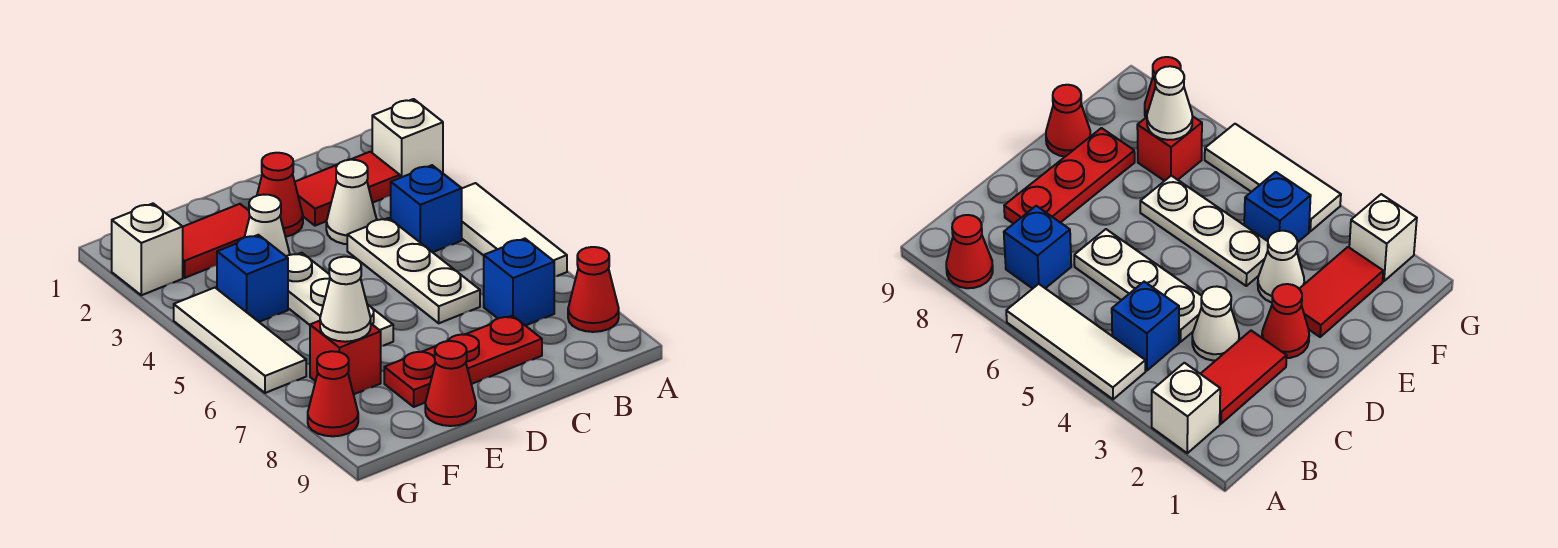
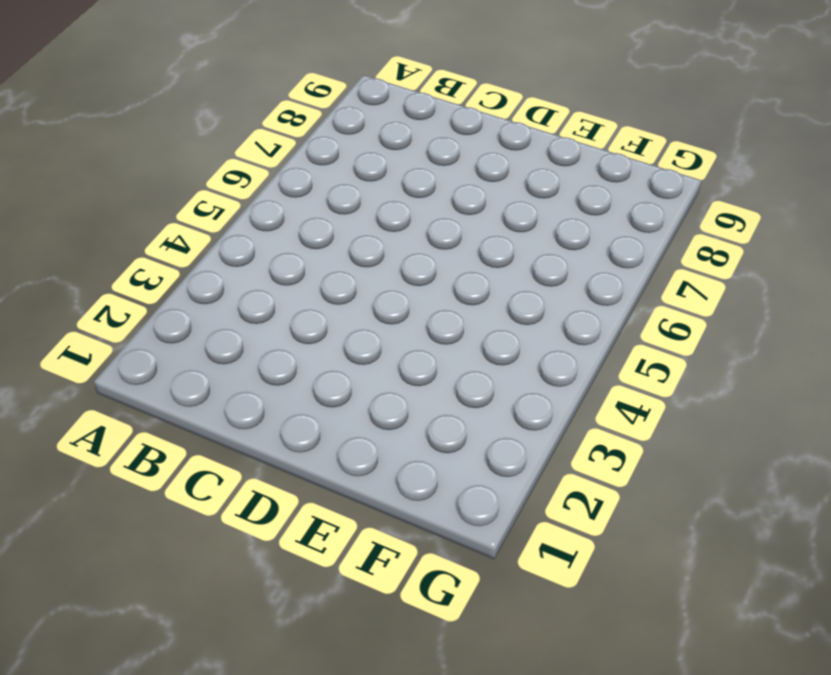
none -> white 1x1 brick [372,99,443,178]
none -> white 1x3 tile [462,183,567,277]
none -> red 1x1 cone [568,247,619,332]

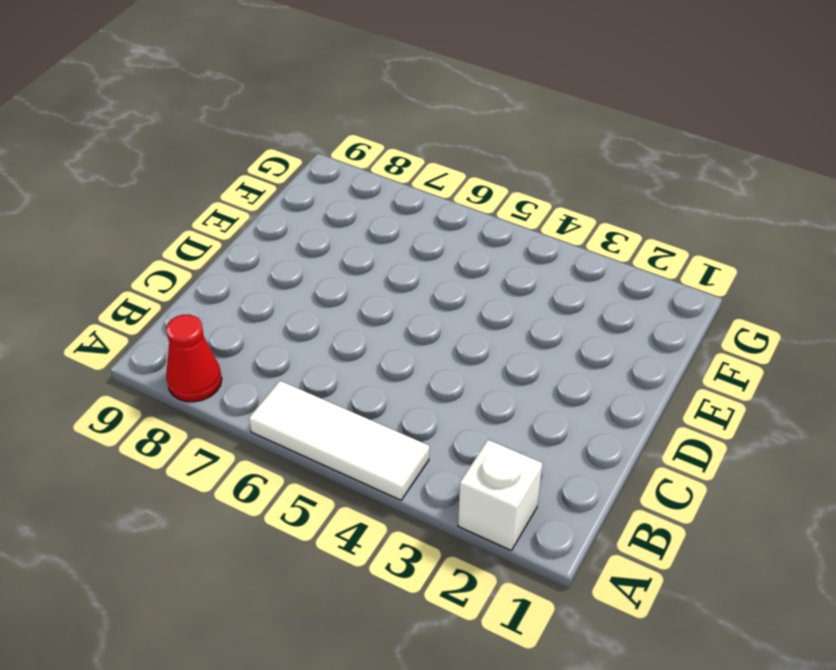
none -> red 1x2 tile [295,152,400,226]
none -> blue 1x1 brick [391,165,462,252]
none -> blue 1x1 brick [484,239,554,326]

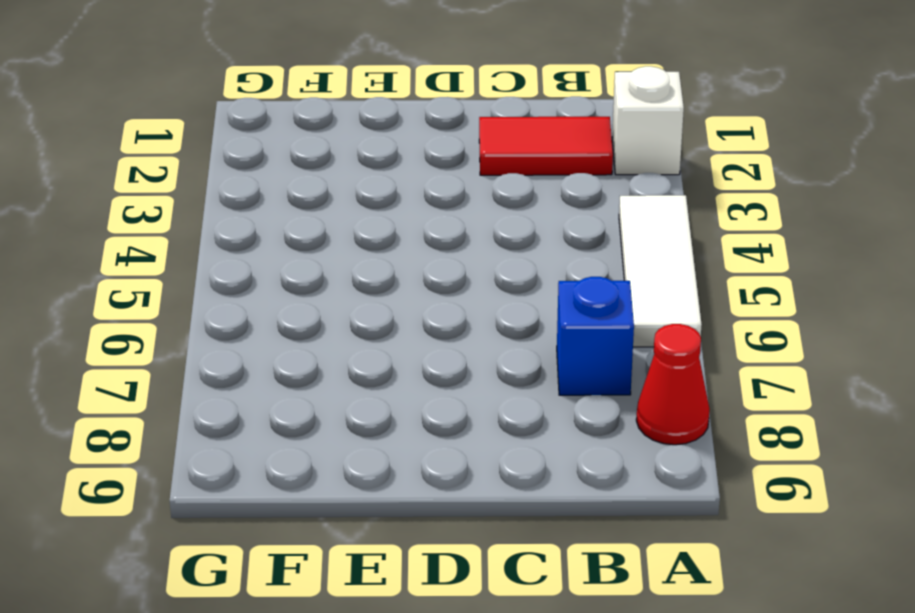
none -> blue 1x1 brick [391,165,462,252]
none -> white 1x1 cone [326,160,377,244]
none -> white 1x3 plate [347,218,480,323]

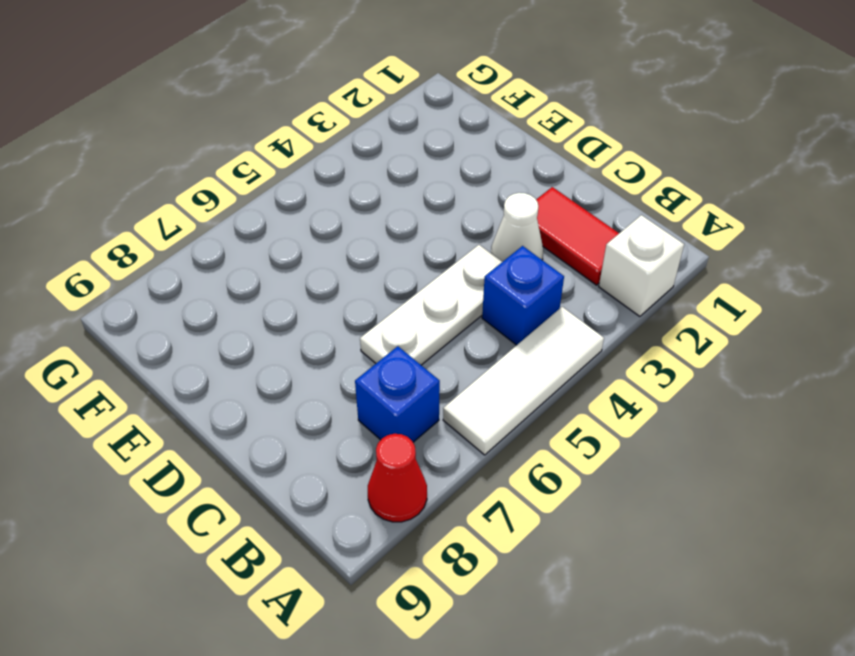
none -> red 1x3 plate [384,316,542,407]
none -> red 1x1 cone [257,153,303,237]
none -> red 1x2 tile [183,204,250,278]

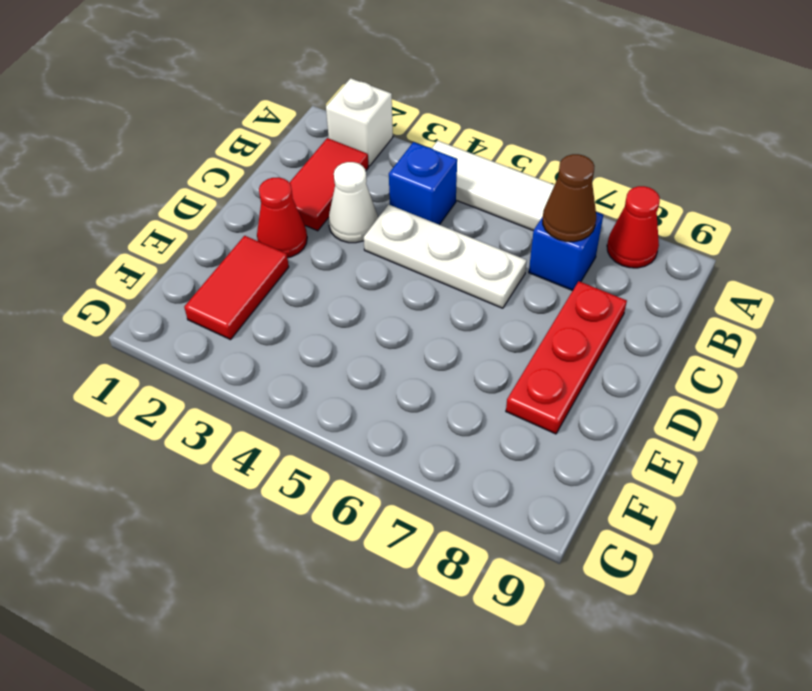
brown 1x1 cone [543,154,596,242] -> none
none -> white 1x1 cone [245,195,290,256]
none -> white 1x3 plate [286,253,393,346]
none -> red 1x1 cone [425,341,476,426]

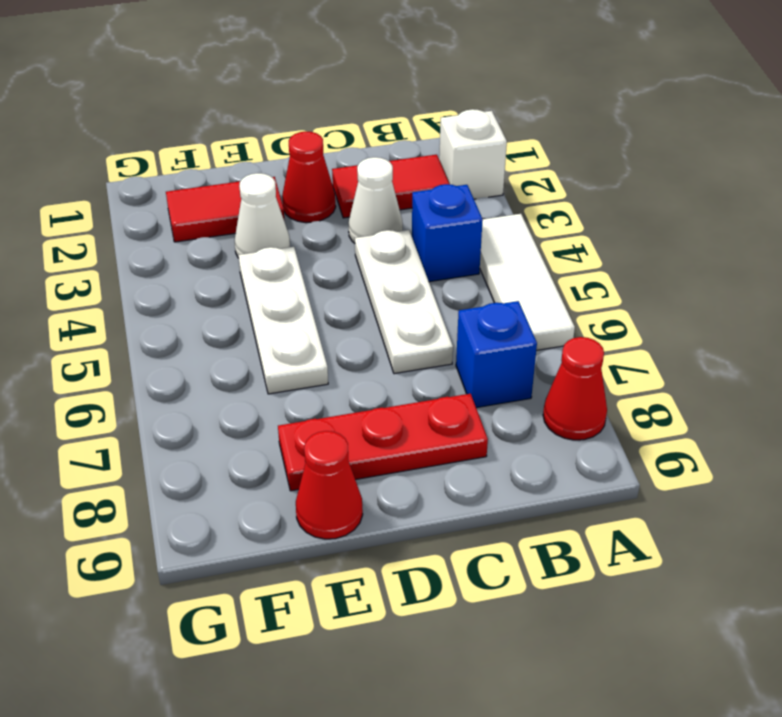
none -> blue 1x1 brick [217,235,288,322]
none -> red 1x1 brick [310,321,381,394]
none -> white 1x1 brick [112,204,183,295]

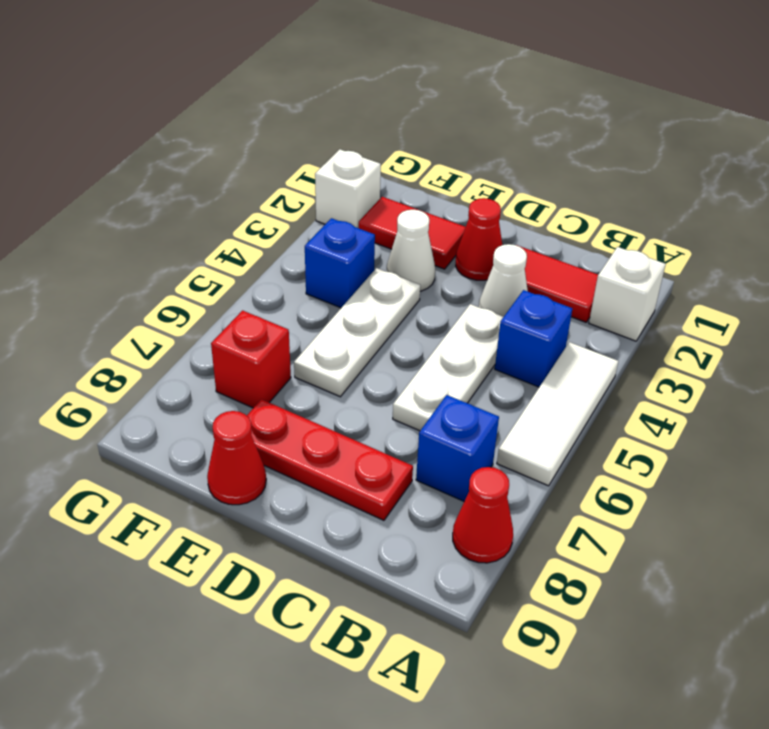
none -> white 1x3 tile [174,288,306,393]
none -> red 1x1 cone [308,351,358,436]
none -> white 1x1 cone [320,257,371,342]

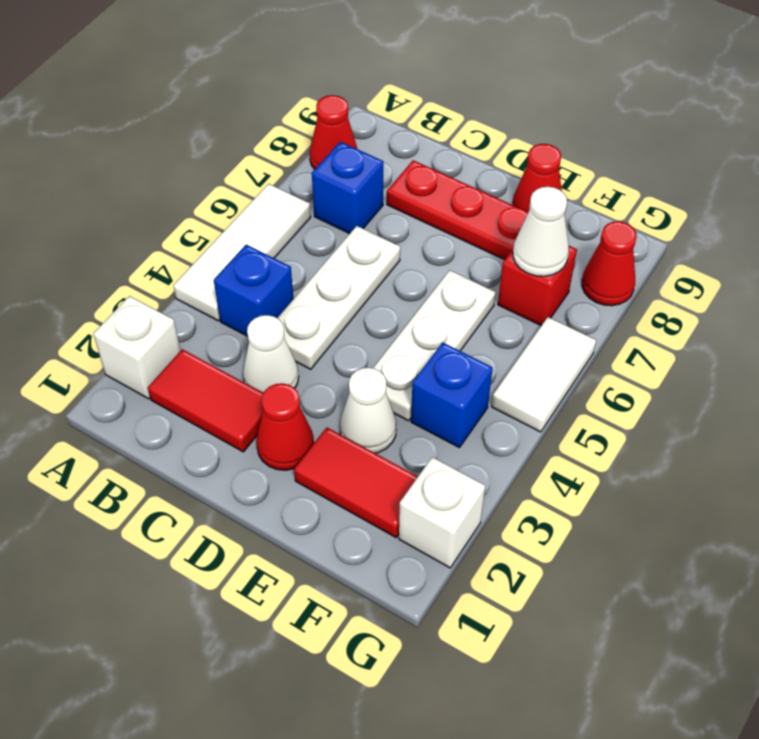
white 1x2 tile [492,317,596,432] -> white 1x3 tile [174,288,306,393]

